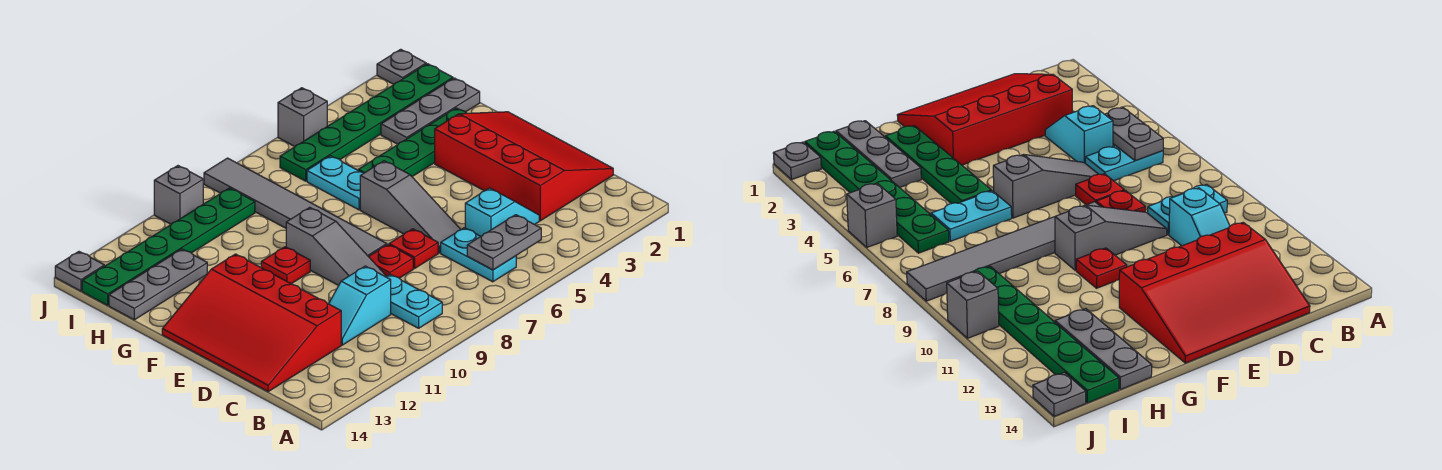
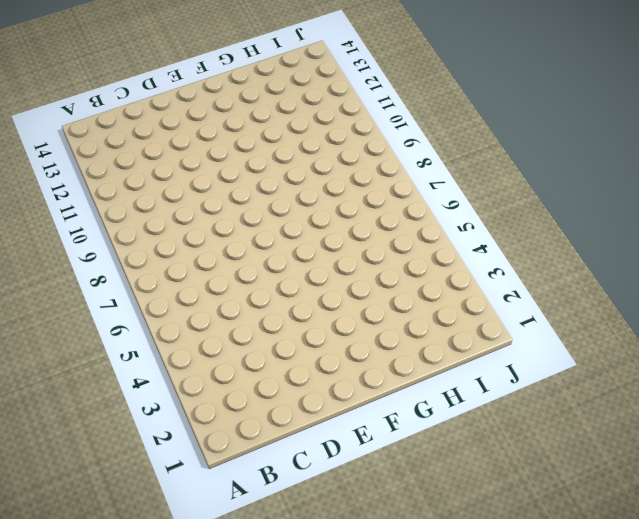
none -> cyan 1x2 plate [441,228,516,282]
none -> cyan 1x2 plate [386,274,442,328]
none -> red 3x4 slope [435,112,613,221]

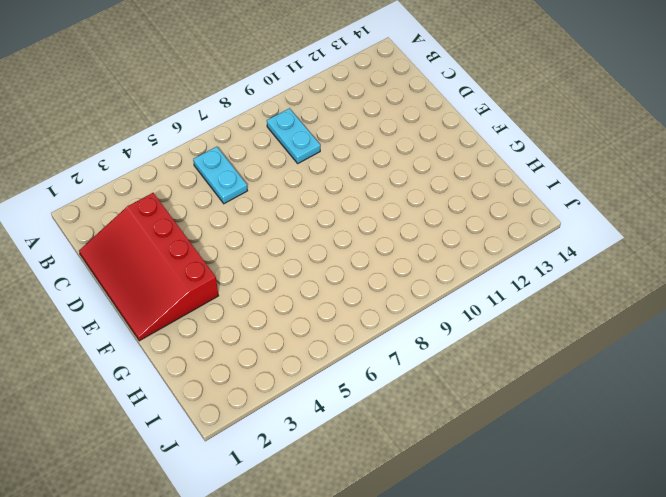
none -> cyan 1x2 slope [465,188,539,236]
none -> cyan 1x2 slope [329,266,391,345]
none -> red 3x4 slope [162,254,341,392]

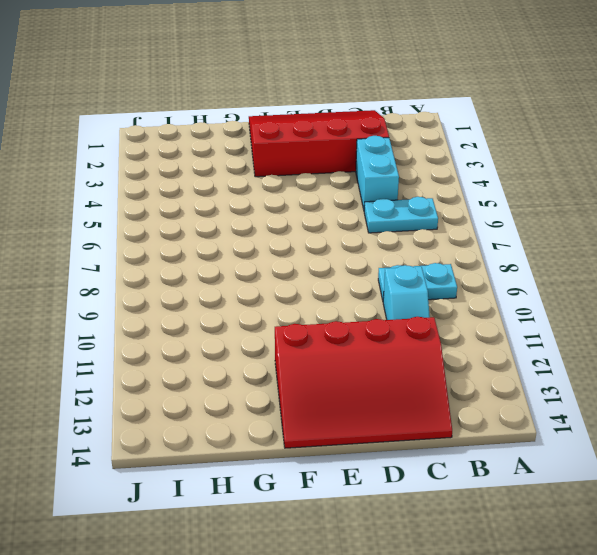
cyan 1x2 brick [356,136,399,209] -> cyan 1x2 slope [465,188,539,236]
none -> grey 1x3 slope [360,161,461,253]
none -> red 1x1 plate [389,229,438,268]
none -> red 1x1 plate [368,245,413,278]

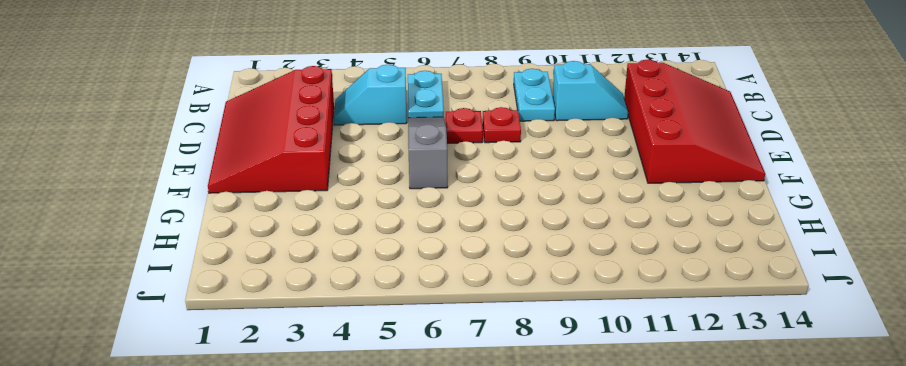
none -> grey 1x3 slope [286,207,386,285]
none -> grey 1x6 tile [204,158,387,256]
none -> red 1x1 plate [261,247,310,284]

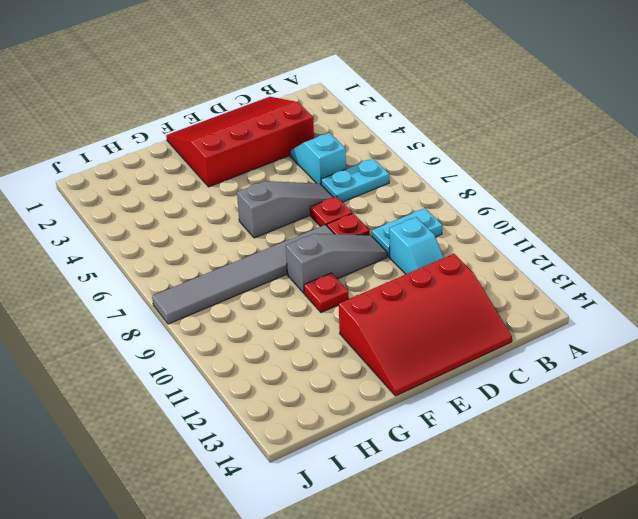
none -> green 1x4 plate [358,108,466,177]
none -> cyan 1x2 plate [307,156,364,210]
none -> grey 1x3 plate [381,78,480,144]

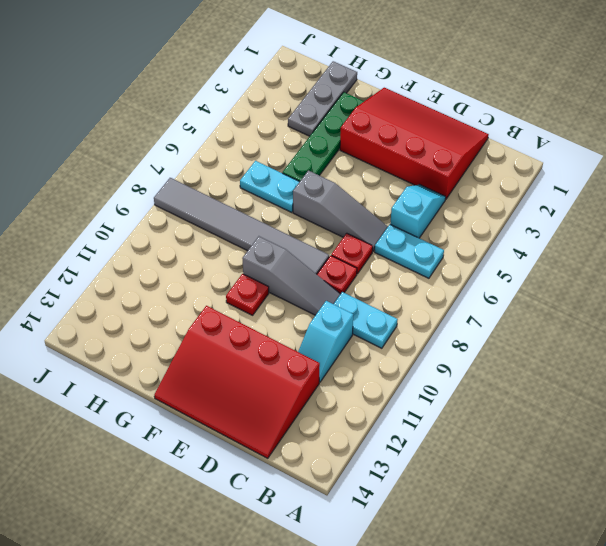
none -> grey 1x3 plate [109,249,207,320]
none -> green 1x6 plate [280,64,453,181]
none -> green 1x6 plate [82,188,255,305]

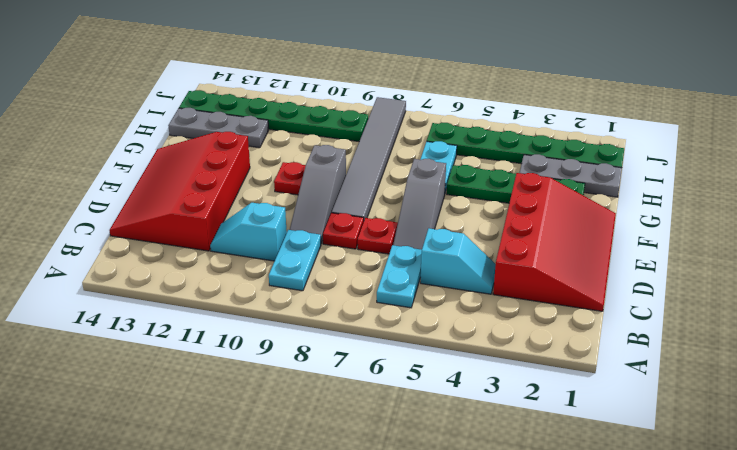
none -> grey 1x1 plate [377,49,426,84]
none -> grey 1x1 brick [278,88,327,146]
none -> grey 1x1 brick [154,166,203,224]

